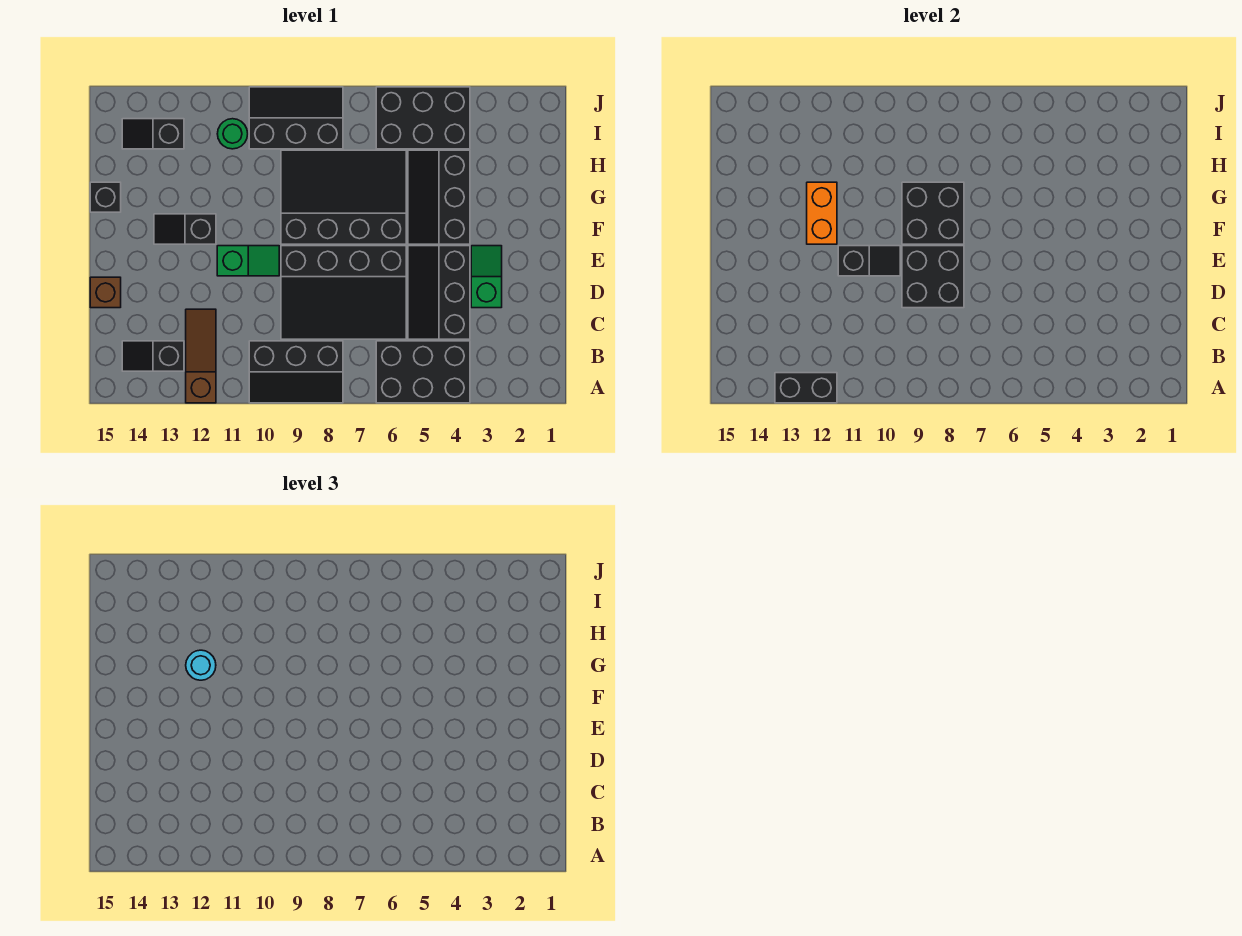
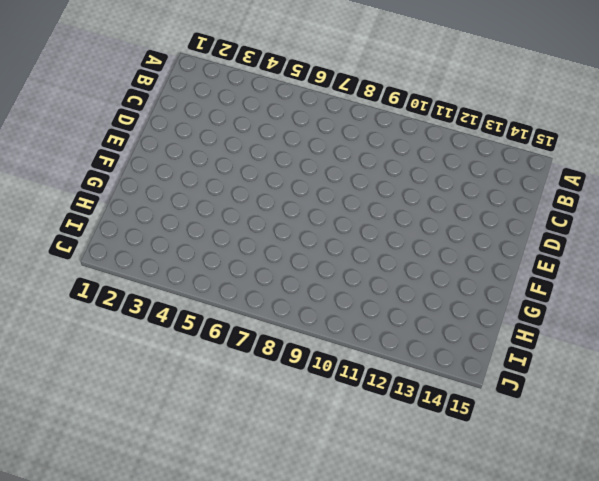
none -> black 2x3 brick [376,341,470,403]
none -> black 2x3 slope [249,341,343,403]
none -> brown 1x3 slope [186,309,216,403]

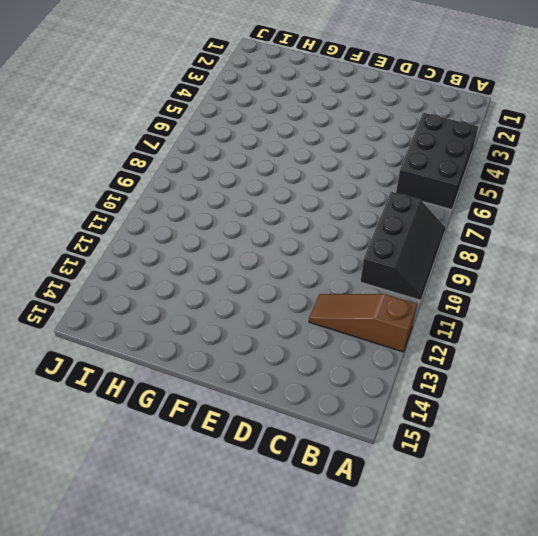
none -> black 1x2 slope [122,341,184,371]
none -> black 2x3 slope [408,246,470,339]
none -> black 3x4 slope [281,246,406,339]

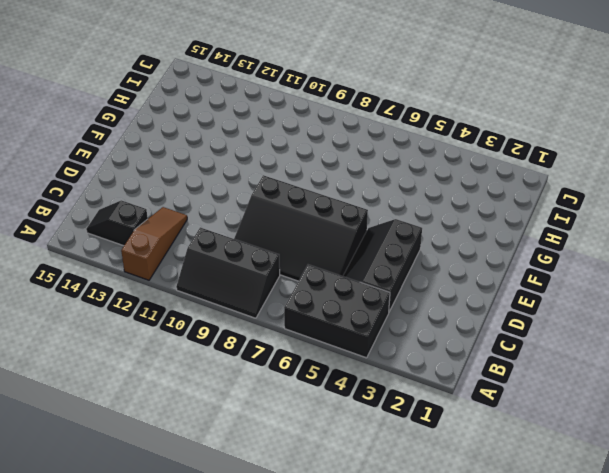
none -> green 1x2 slope [471,246,502,308]
none -> brown 1x1 brick [90,277,121,308]
none -> green 1x2 slope [217,246,279,276]

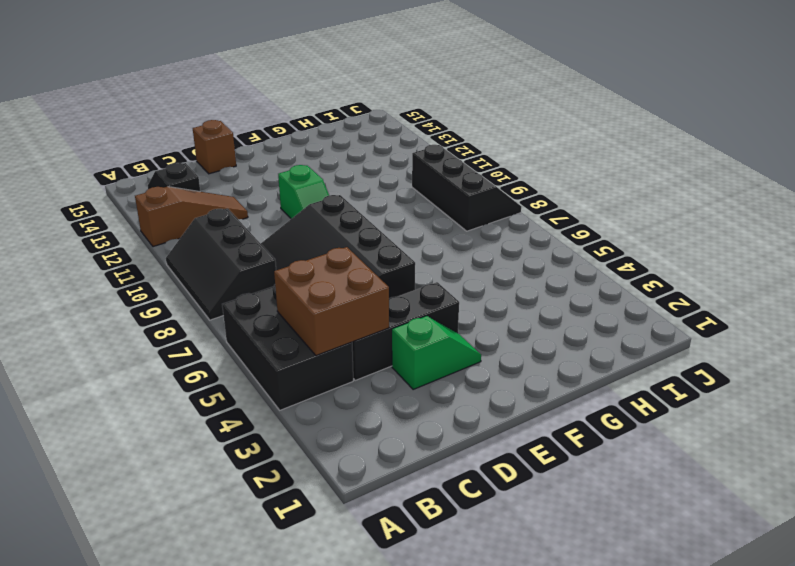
brown 2x2 brick [274,247,389,355] -> none
none -> black 2x3 slope [408,150,470,244]
none -> black 3x4 slope [281,150,406,244]
none -> black 1x2 slope [154,214,216,244]

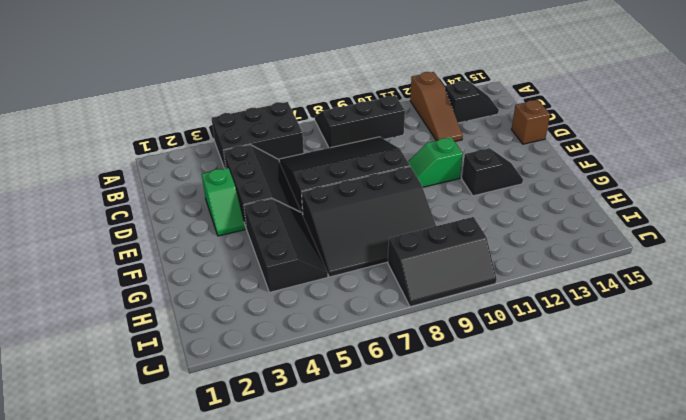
none -> black 1x1 brick [90,182,121,212]
none -> black 2x3 brick [376,87,470,149]
none -> green 1x1 round brick [217,119,248,149]

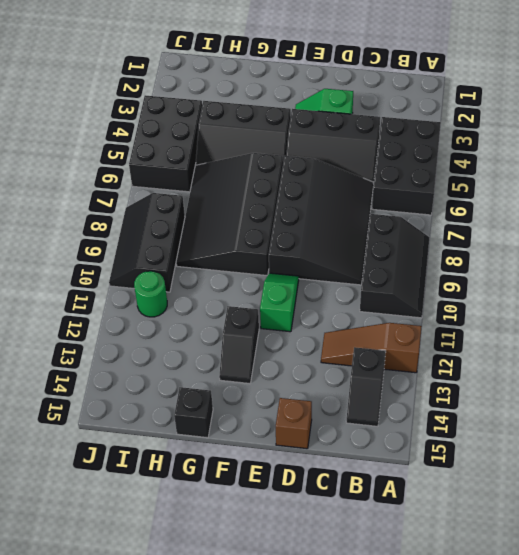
none -> black 1x2 slope [122,119,184,149]
none -> black 1x2 brick [775,373,837,403]
none -> black 2x2 brick [902,246,964,308]

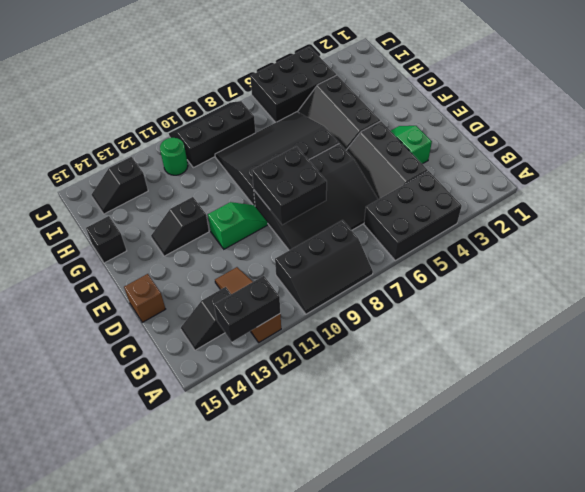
none -> black 1x2 slope [838,246,900,276]
none -> black 2x2 brick [902,182,964,244]
none -> orange 1x2 brick [807,182,837,244]

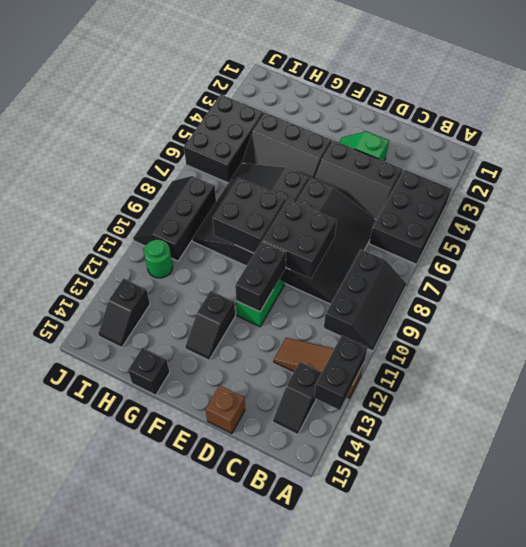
black 1x2 brick [235,241,286,312] -> black 1x2 slope [838,246,900,276]
none -> orange 1x2 brick [807,182,837,244]
none -> cyan 1x1 round brick [186,650,216,680]

